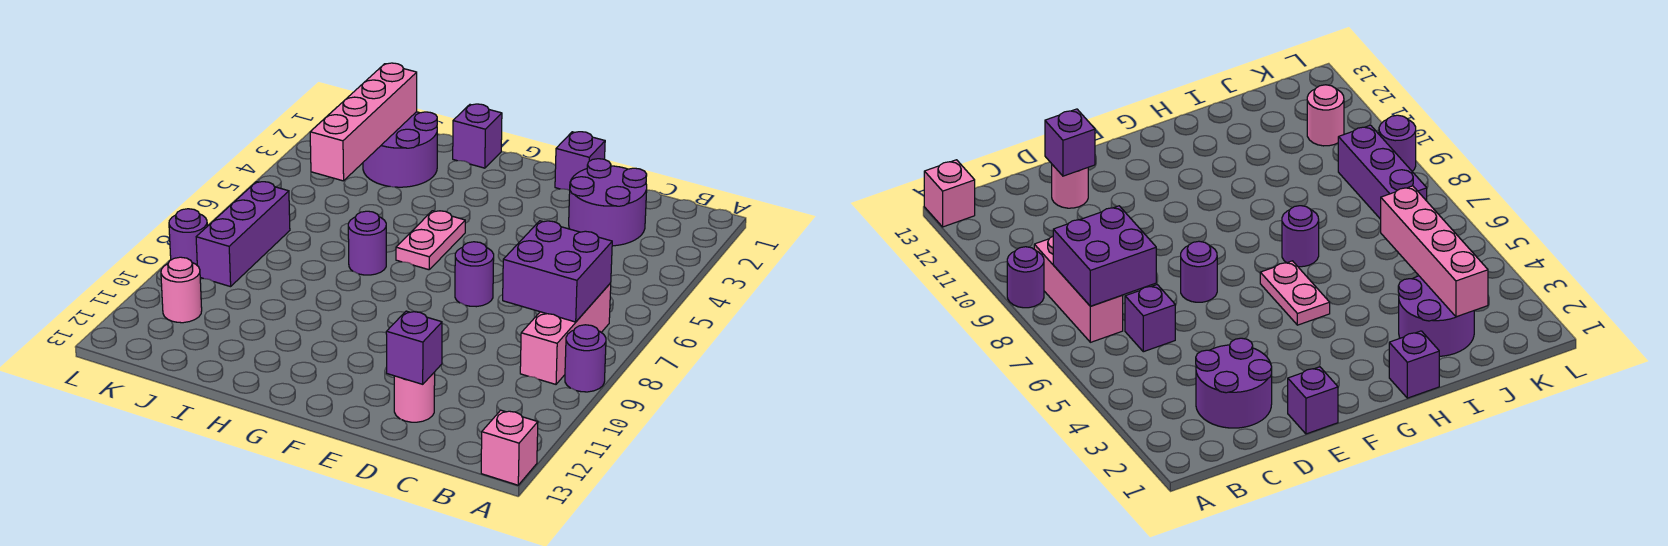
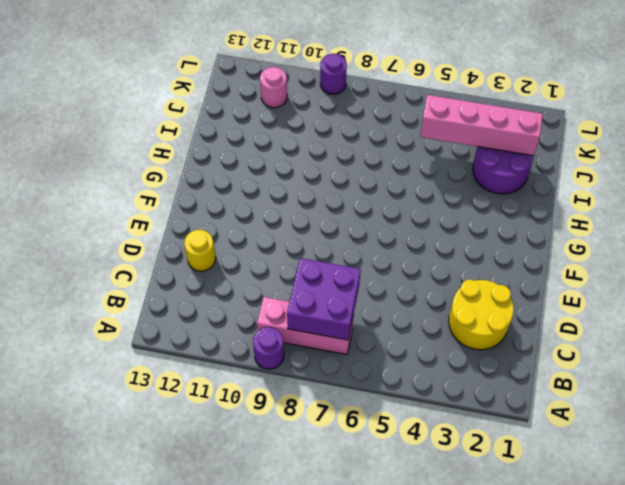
yellow 2x2 round brick [449,280,514,350] -> purple 2x2 round brick [569,159,647,246]
yellow 1x1 round brick [184,230,216,271] -> pink 1x1 round brick [394,372,435,422]
none -> pink 1x1 brick [481,410,538,485]
none -> purple 1x1 brick [1125,285,1175,352]
none -> purple 1x1 brick [555,132,605,190]

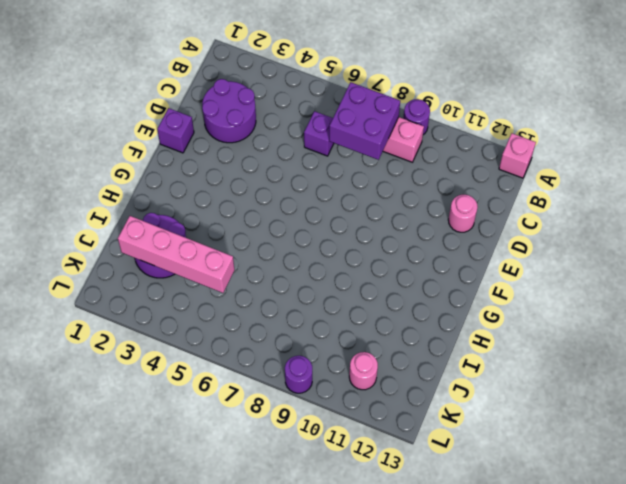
none -> purple 1x1 round brick [455,242,494,307]
none -> pink 1x2 plate [396,211,465,270]
none -> purple 1x1 brick [453,104,502,168]

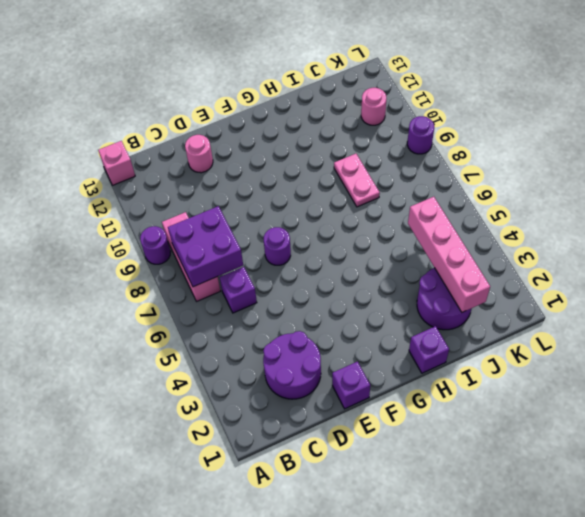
pink 1x2 plate [334,154,380,207] -> pink 1x2 plate moved to [396,211,465,270]
none -> purple 1x1 round brick [348,211,386,275]
none -> purple 1x3 brick [196,182,290,287]
none -> purple 1x1 brick [386,311,442,384]

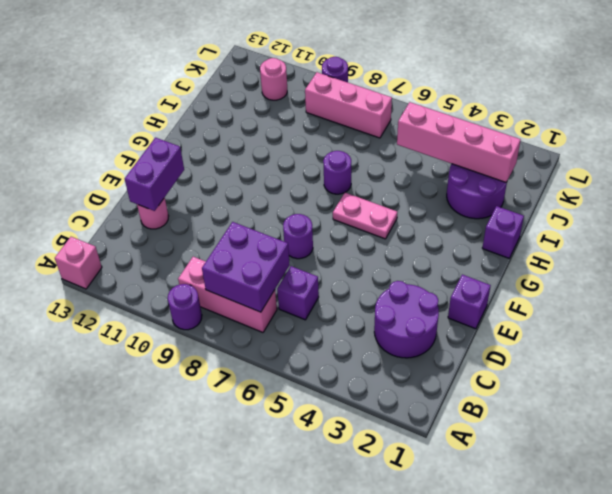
purple 1x2 brick [125,138,184,211] -> purple 1x1 brick [386,311,442,384]
pink 1x3 brick [305,72,392,138] -> purple 1x3 brick [196,182,290,287]

